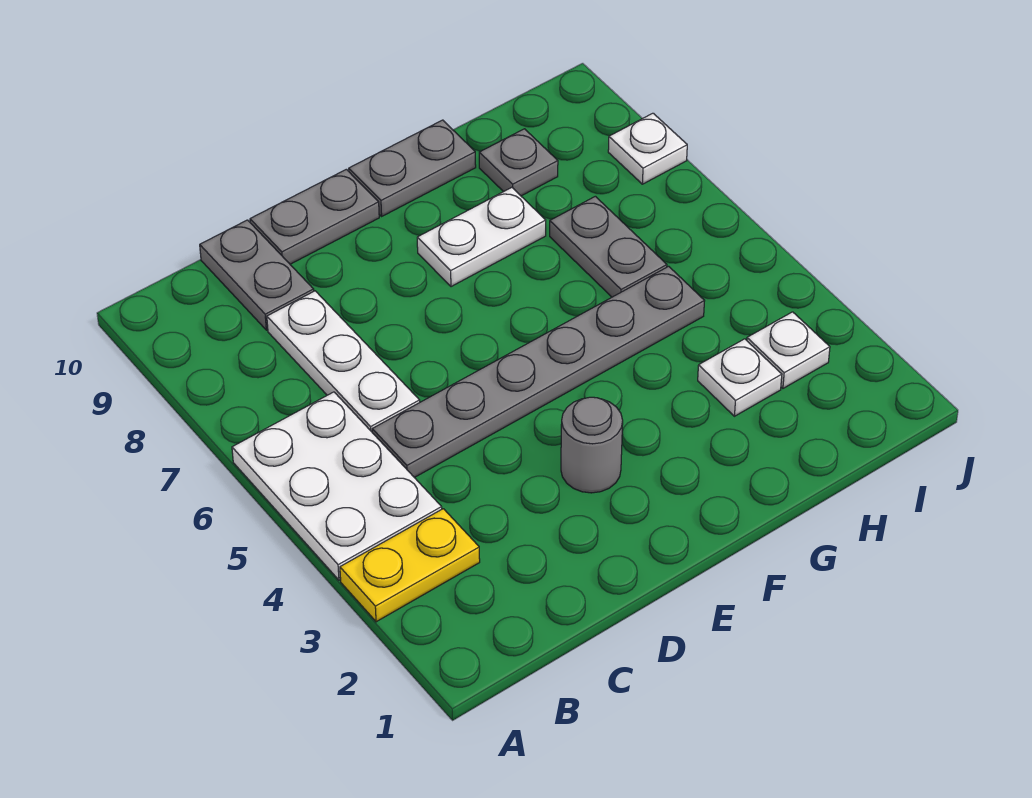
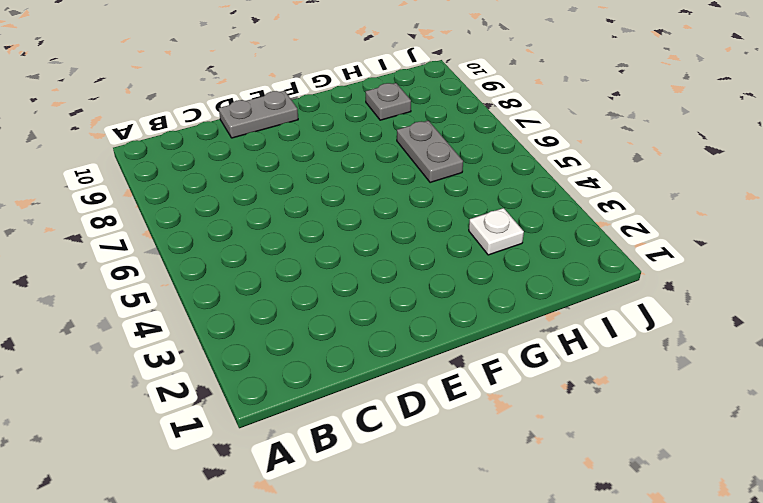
none -> yellow 1x2 plate [340,509,480,622]
none -> white 2x3 plate [232,392,442,580]
none -> grey 1x6 plate [372,266,704,478]

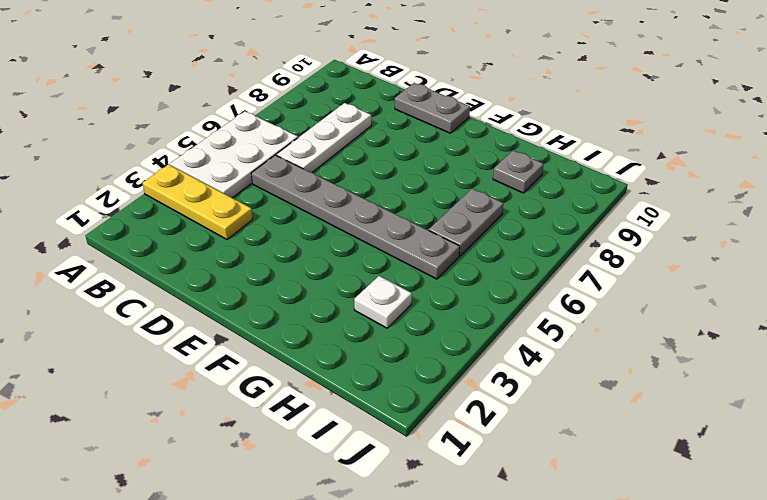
yellow 1x3 plate [142,164,253,240] -> yellow 1x2 plate [340,509,480,622]
none -> grey 1x2 plate [200,220,314,330]
none -> grey 1x1 round brick [561,397,623,493]
none -> white 1x2 plate [417,187,546,287]

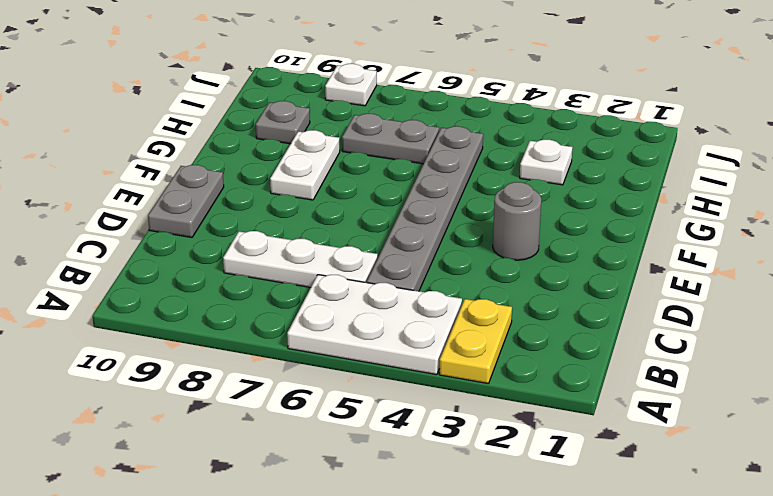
none -> grey 1x2 plate [200,220,314,330]
none -> grey 1x2 plate [349,120,476,216]
none -> white 1x1 plate [747,312,830,388]

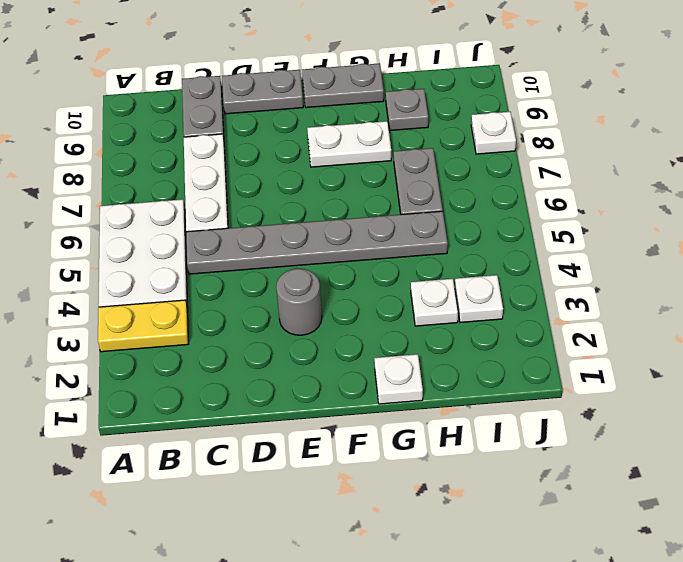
white 1x1 plate [374,354,423,404] -> none

